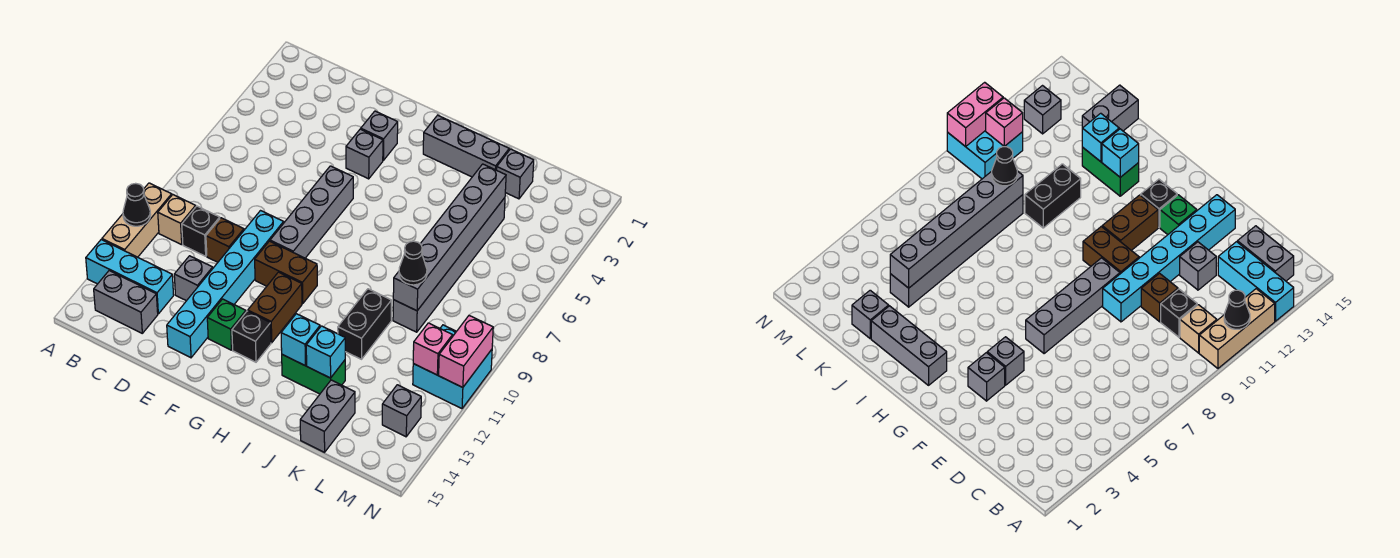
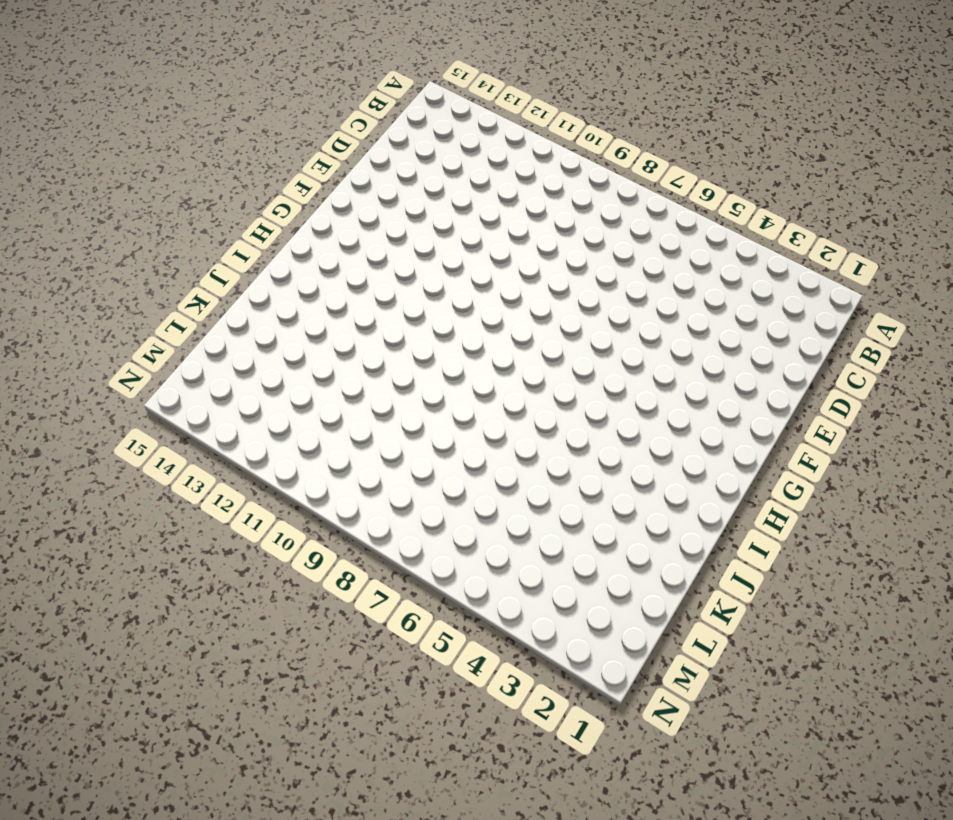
none -> tan 1x3 brick [102,183,172,257]
none -> cyan 1x3 brick [86,240,174,314]
none -> tan 1x1 brick [158,195,196,245]
none -> grey 1x2 brick [94,271,158,333]

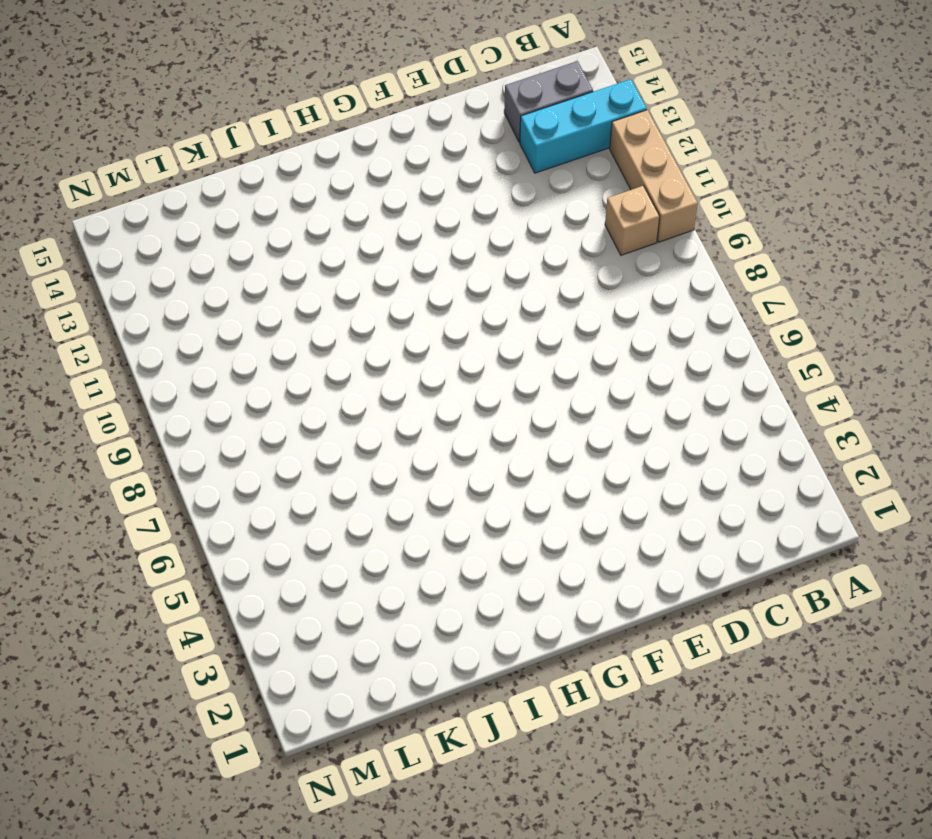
none -> black 1x1 brick [182,206,220,256]
none -> brown 1x1 brick [206,218,244,262]
none -> grey 1x1 brick [174,256,213,301]
none -> cyan 1x6 brick [167,211,284,358]

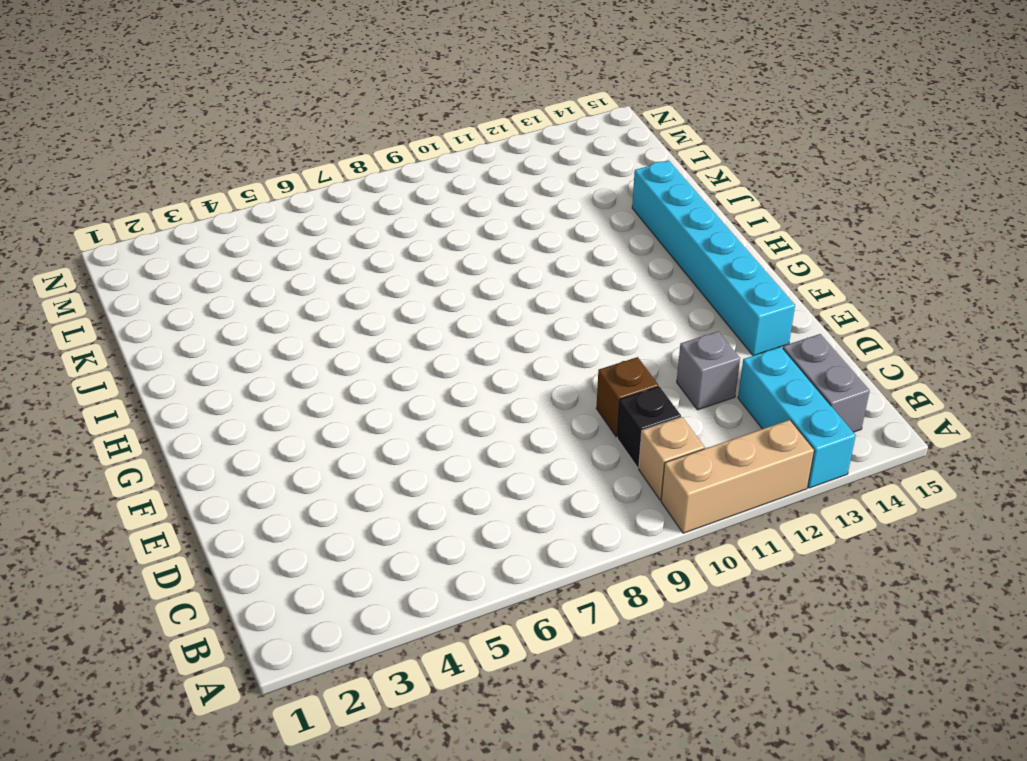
cyan 1x6 brick [632,160,795,356] -> cyan 1x6 brick turned to [167,211,284,358]
none -> grey 1x1 brick [361,111,398,160]
none -> grey 1x1 brick [346,129,383,179]
none -> grey 1x4 brick [270,166,353,258]
none -> brown 1x2 brick [255,241,317,304]

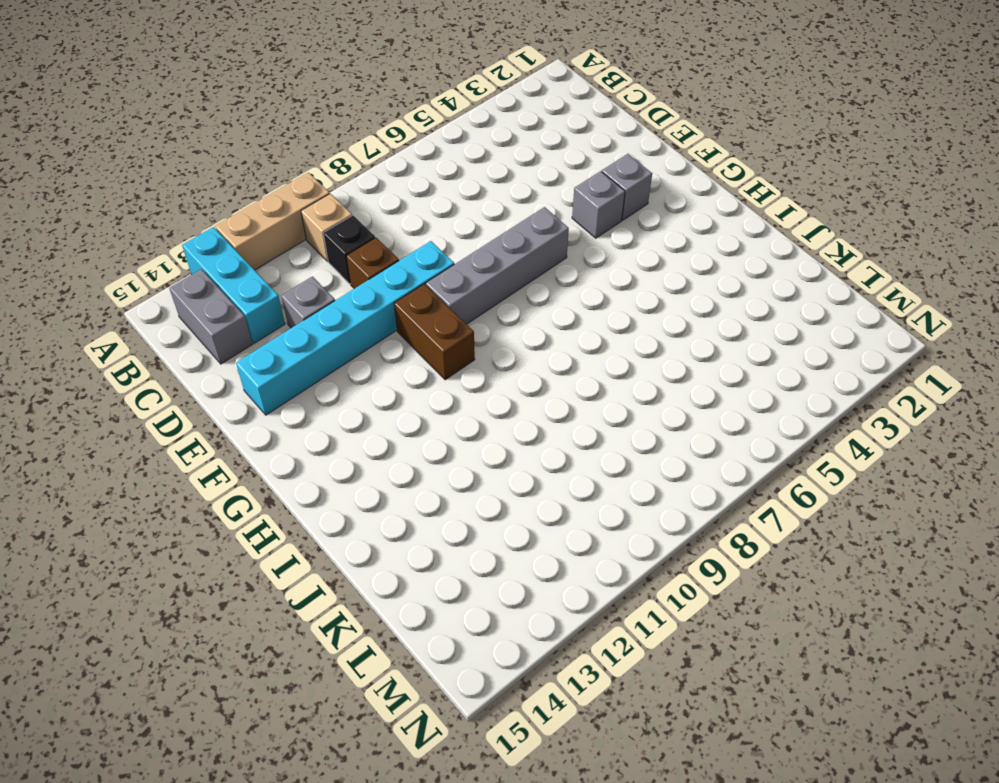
none -> green 1x1 brick [207,299,246,350]
none -> brown 1x2 brick [248,272,302,343]
none -> black 1x1 brick [232,311,271,362]
none -> grey 1x3 brick [423,115,509,177]

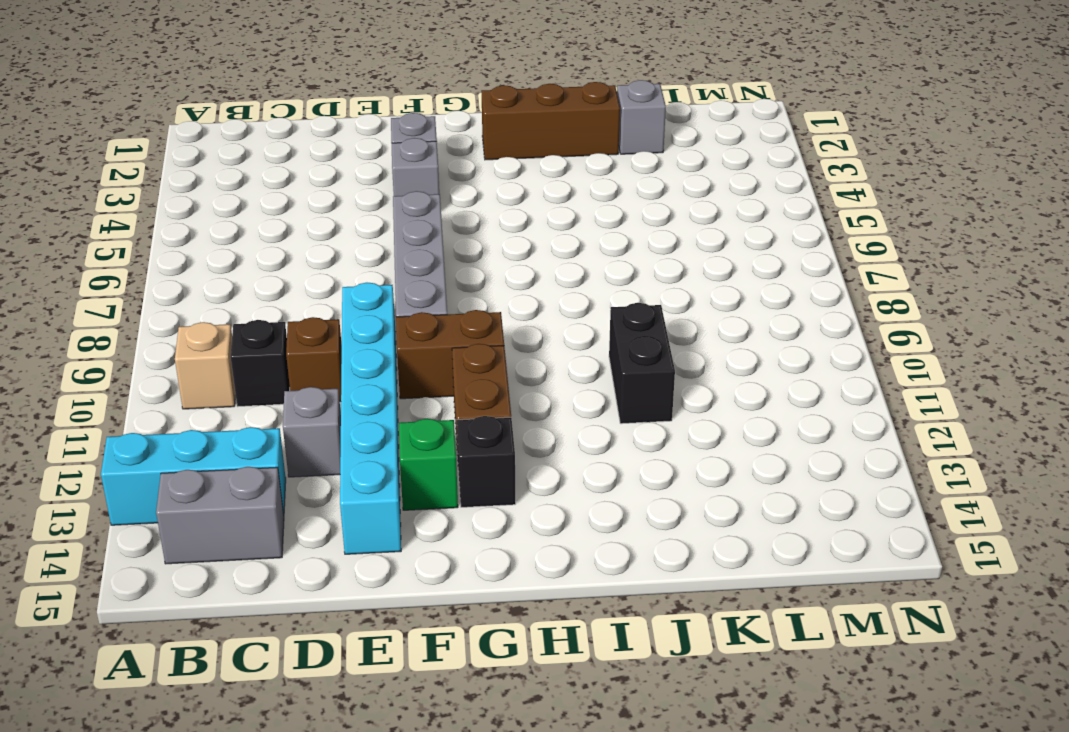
brown 1x3 brick [481,82,620,160] -> grey 1x3 brick [423,115,509,177]
none -> tan 1x3 brick [102,183,172,257]
none -> green 1x2 brick [282,355,345,394]
none -> grey 1x6 brick [393,198,505,332]
none -> grey 1x2 brick [300,380,355,452]

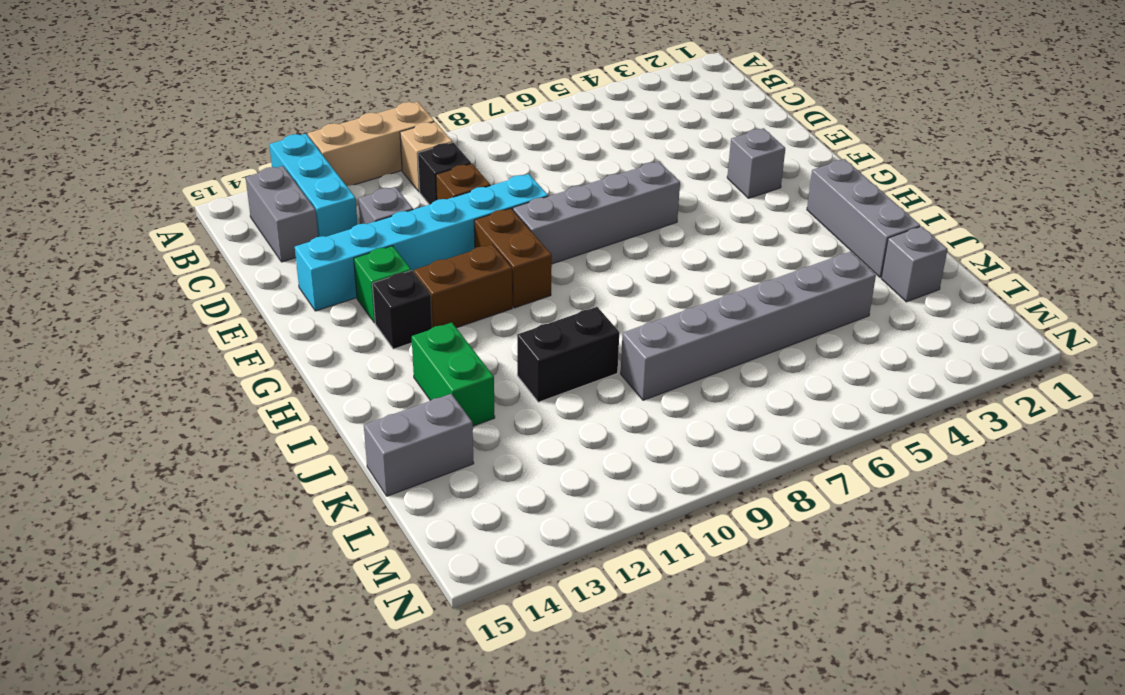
none -> grey 1x1 brick [346,129,383,179]
none -> cyan 2x2 brick [413,325,492,409]
none -> grey 1x1 brick [382,385,421,437]
none -> black 1x1 cone [123,183,151,226]

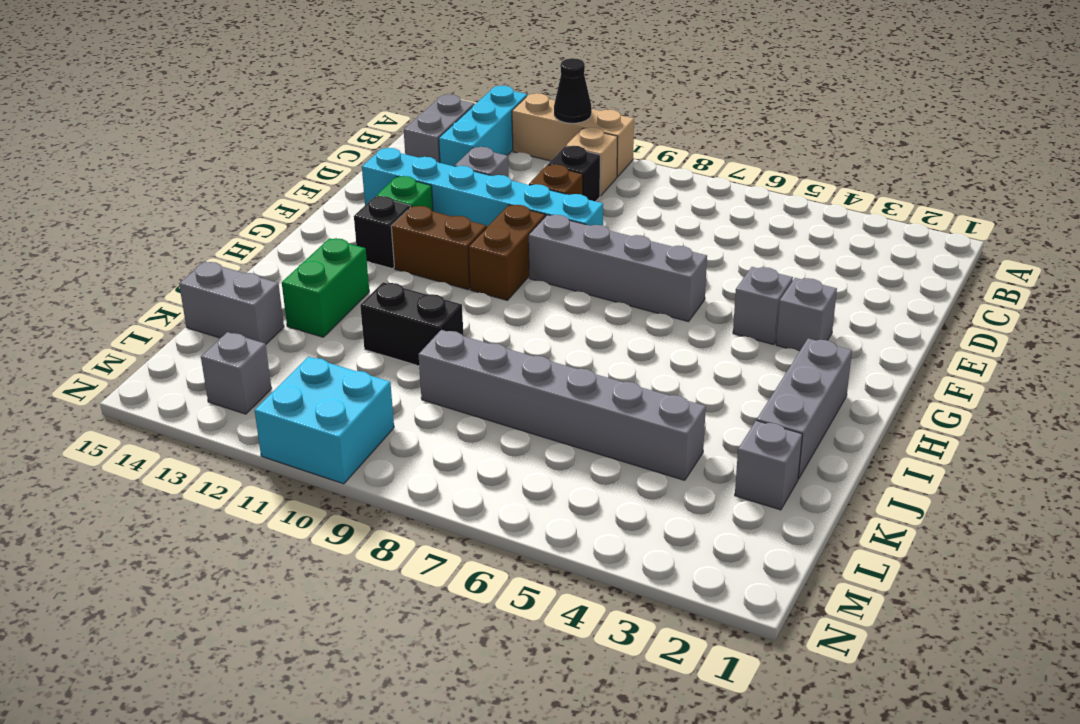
none -> cyan 1x1 brick [281,314,320,366]
none -> cyan 1x1 brick [306,326,345,378]
none -> grey 1x6 brick [393,164,506,311]
none -> pink 1x1 brick [413,323,453,375]

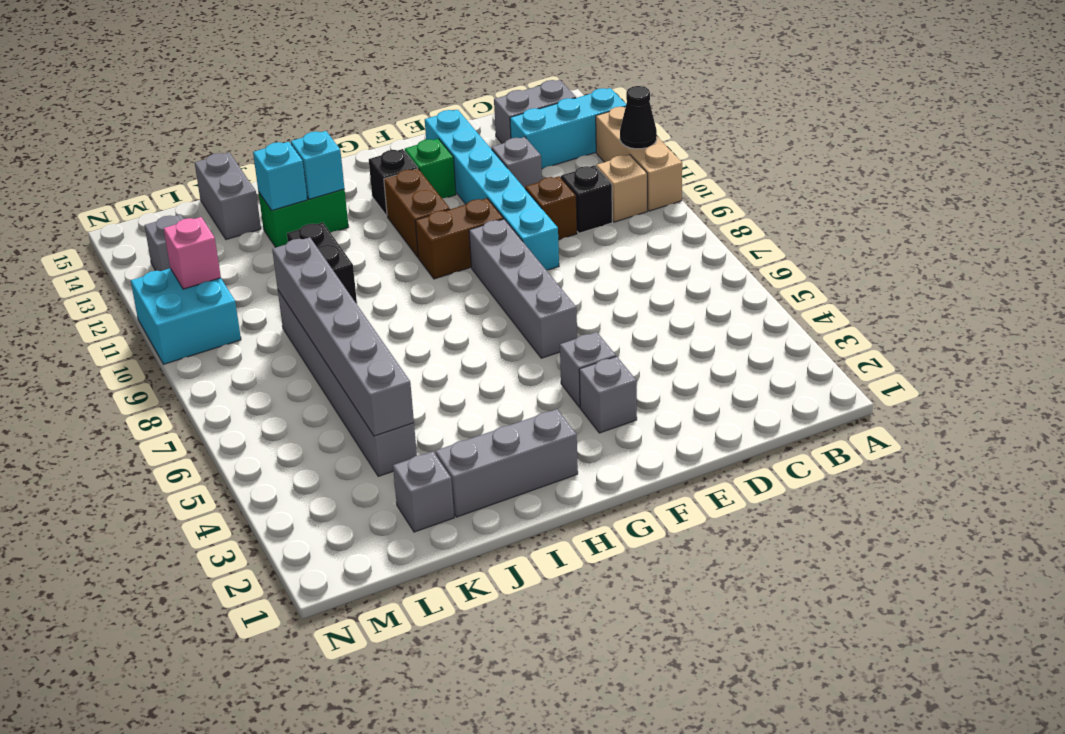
none -> pink 1x2 brick [439,316,493,388]
none -> black 1x1 cone [399,241,427,285]

